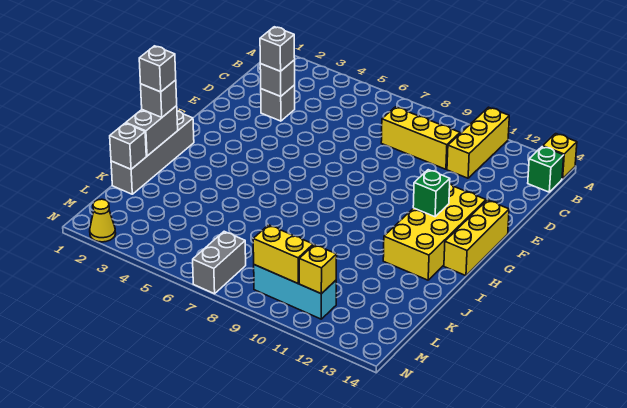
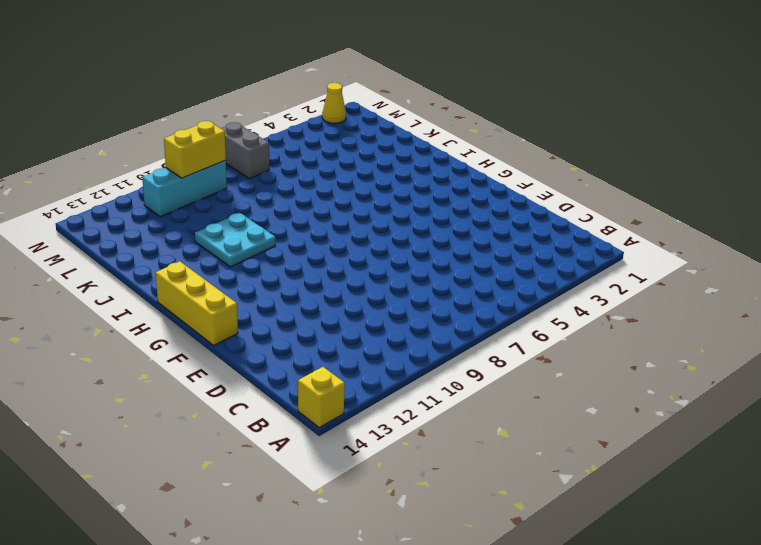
cyan 2x2 plate [195,213,275,267] -> none
none -> yellow 1x3 brick [447,107,509,178]
none -> green 1x1 brick [528,146,564,192]
none -> yellow 1x3 brick [381,107,460,169]

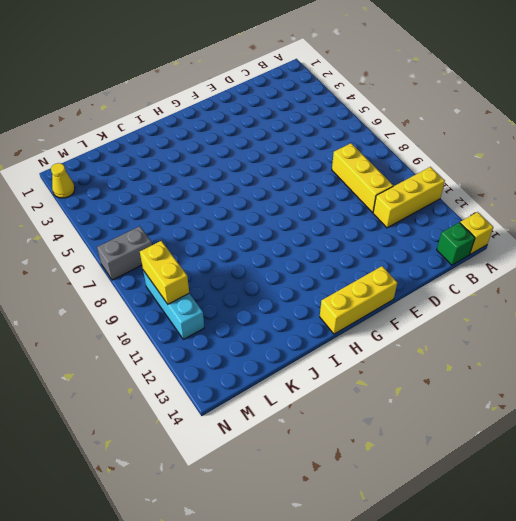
none -> grey 1x1 brick [261,85,295,121]
none -> yellow 2x4 brick [383,184,486,280]
none -> grey 1x4 brick [111,111,194,194]

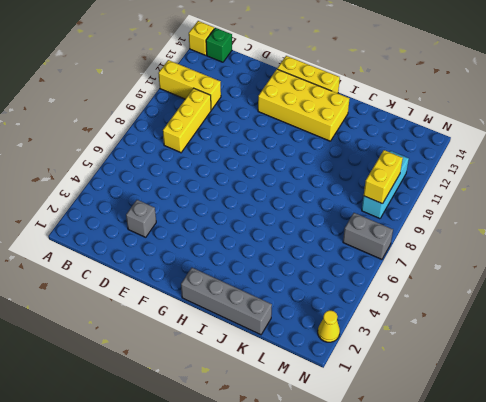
none -> grey 1x1 brick [260,60,295,96]
none -> green 1x1 brick [413,170,450,217]
none -> grey 1x2 brick [126,106,178,156]

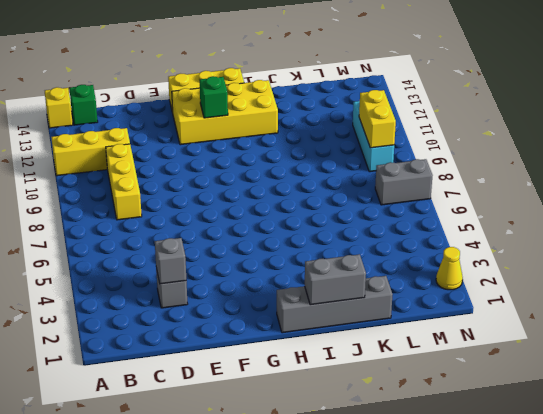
none -> grey 1x1 brick [110,123,146,169]
none -> yellow 1x1 brick [299,245,337,294]
none -> grey 1x1 brick [260,27,295,71]

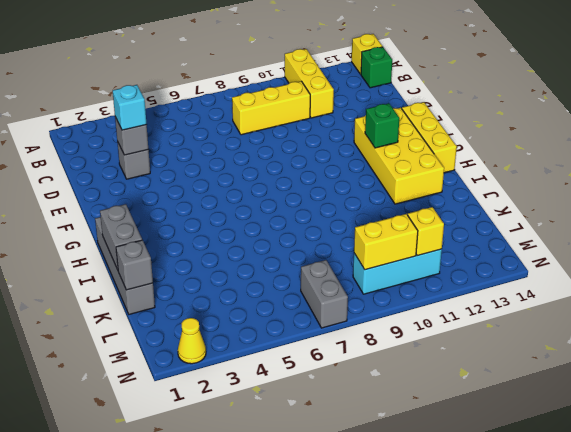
cyan 1x1 brick [113,85,147,130] -> grey 1x1 brick [260,27,295,71]
none -> grey 1x1 brick [141,80,177,118]
none -> grey 1x1 brick [139,46,176,92]

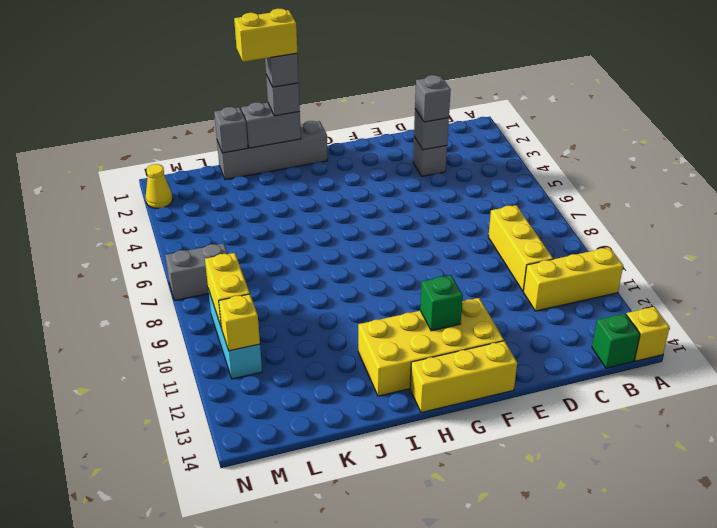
yellow 1x2 brick [234,9,297,62] -> none

